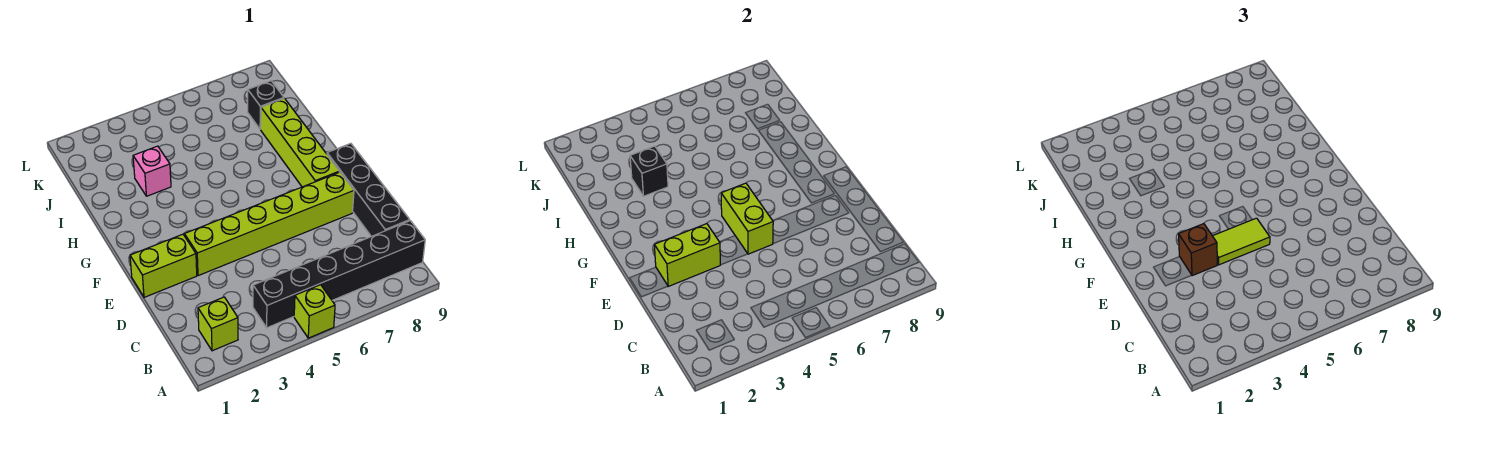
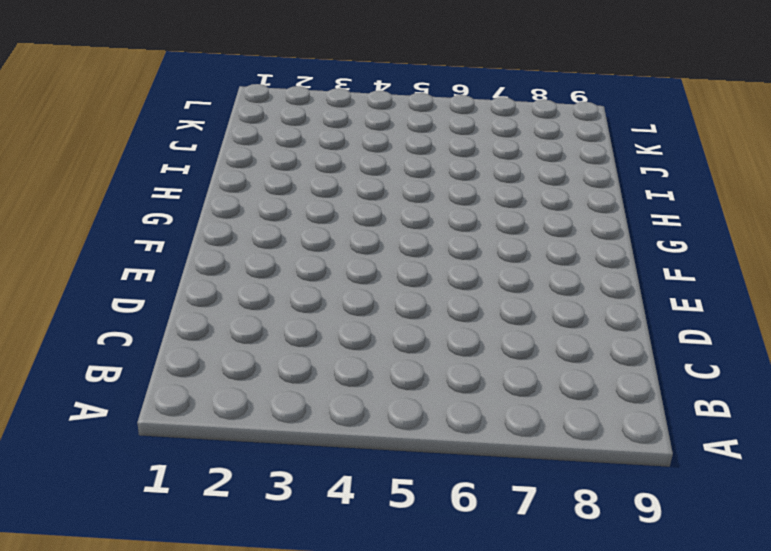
none -> lime 1x1 brick [294,285,335,338]
none -> lime 1x1 brick [198,297,238,351]
none -> black 1x6 brick [253,221,425,328]

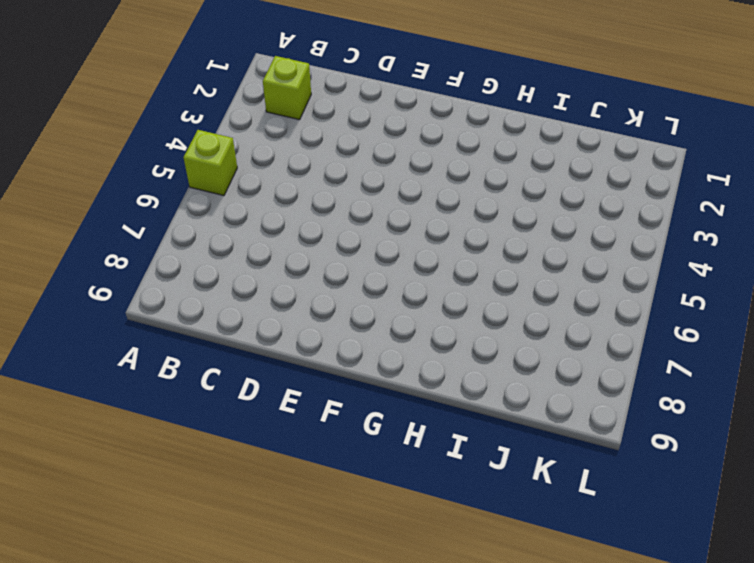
none -> black 1x6 brick [253,221,425,328]
none -> black 1x4 brick [327,143,410,237]
none -> lime 1x2 brick [130,234,197,297]

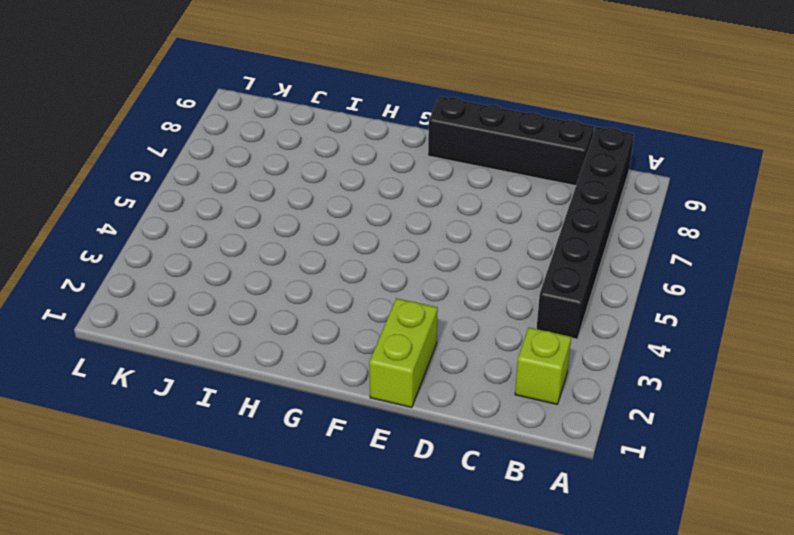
none -> lime 1x1 brick [294,285,335,338]
none -> lime 1x6 brick [185,172,354,276]
none -> lime 1x4 brick [261,98,339,187]

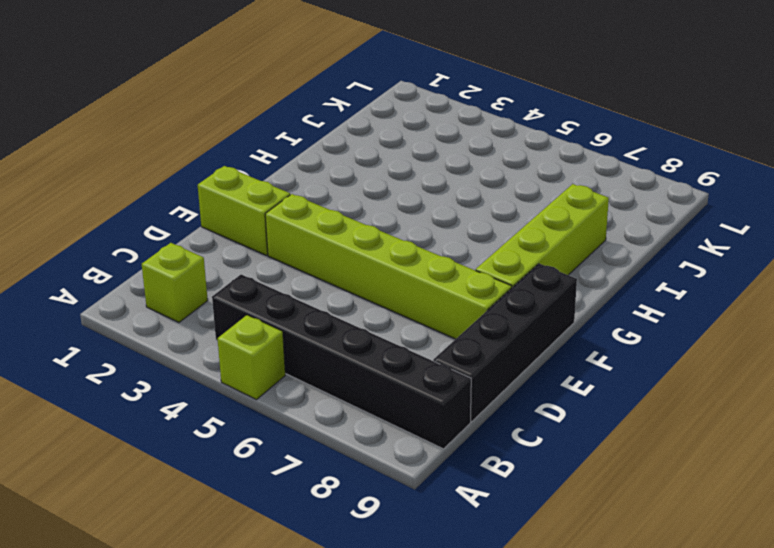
none -> pink 1x1 brick [133,146,171,196]
none -> black 1x1 brick [248,81,284,129]
none -> lime 1x2 brick [654,224,720,286]

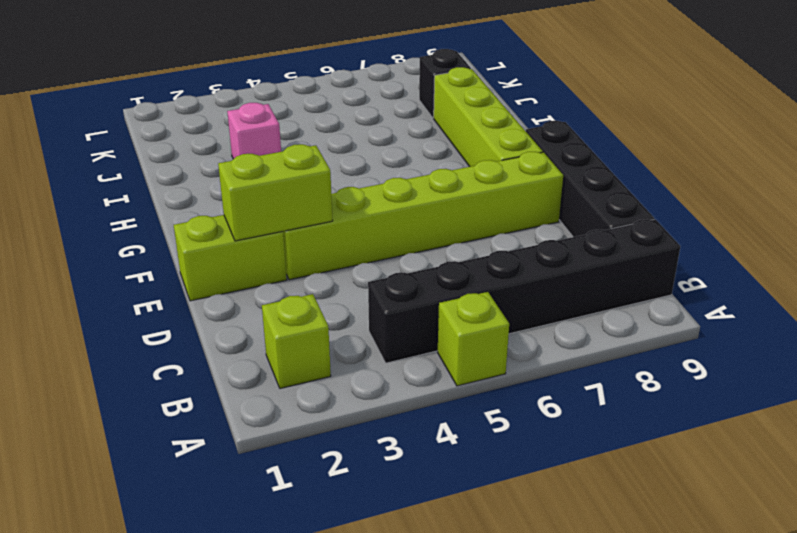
none -> lime 1x2 brick [721,183,773,254]
none -> black 1x1 brick [630,146,668,196]
none -> brown 1x1 brick [1179,224,1217,276]

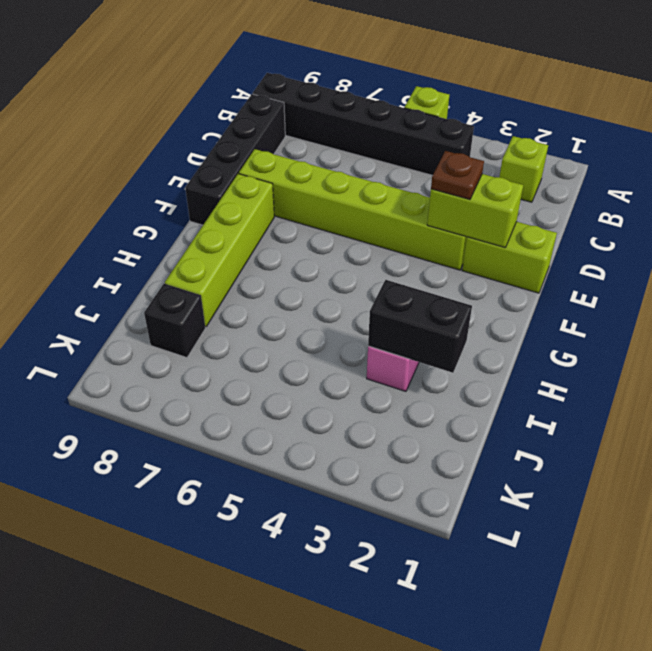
brown 1x1 plate [431,151,484,199] -> brown 1x1 brick [1179,224,1217,276]
black 1x2 brick [368,280,472,373] -> black 1x1 brick [630,146,668,196]
none -> lime 1x2 brick [721,183,773,254]
none -> lime 1x2 tile [1213,218,1270,265]

